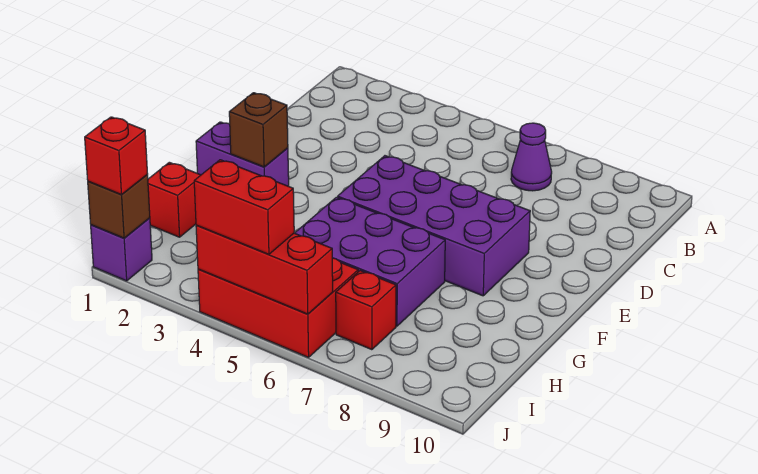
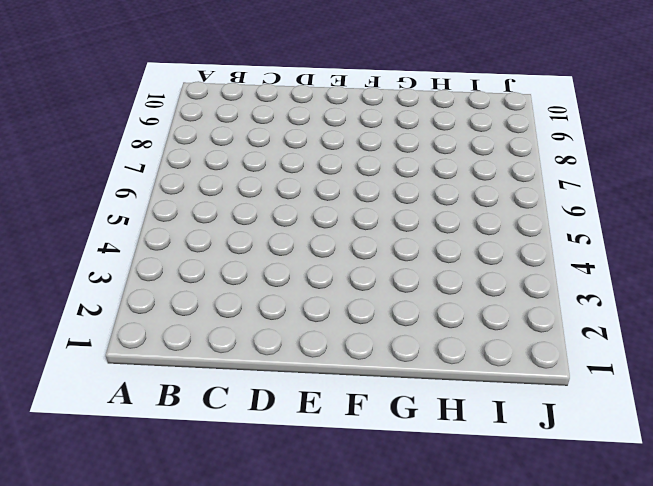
none -> purple 1x1 cone [511,123,552,191]
none -> purple 2x4 brick [338,156,530,296]
none -> purple 1x2 brick [196,122,289,186]

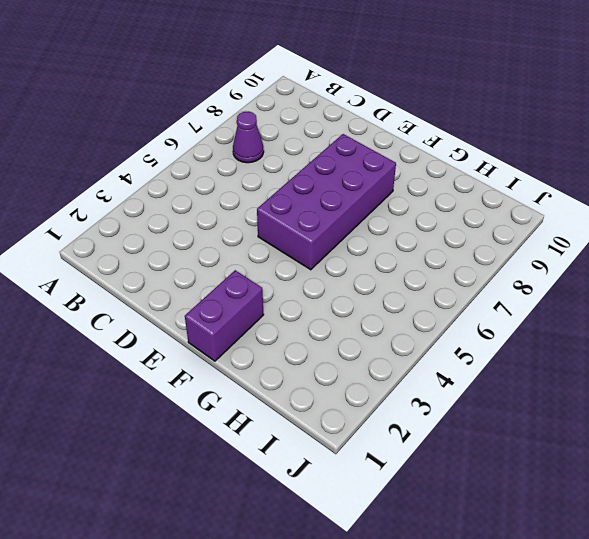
none -> purple 2x3 brick [295,197,445,326]
none -> red 1x1 brick [148,162,200,237]
none -> red 2x3 brick [198,258,358,357]

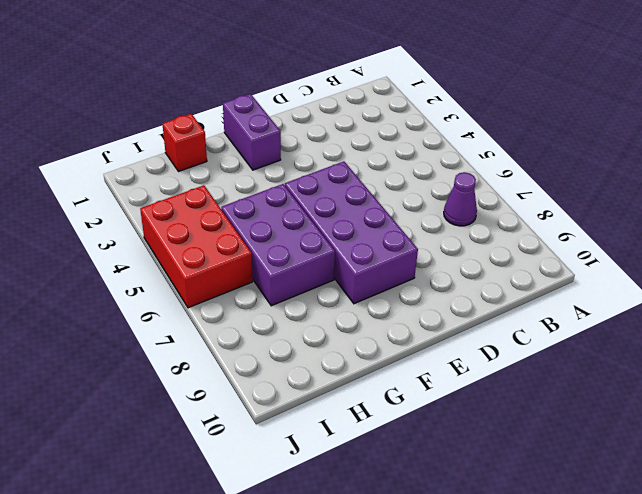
none -> red 1x1 brick [336,271,396,350]
none -> purple 1x1 brick [91,218,152,281]
none -> brown 1x1 brick [229,93,288,167]

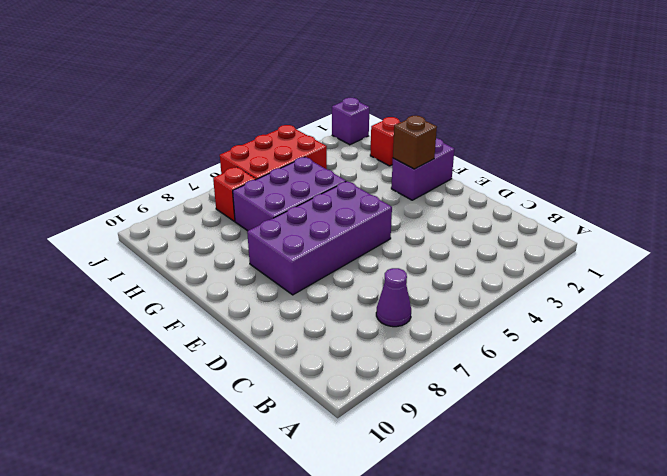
none -> brown 1x1 brick [88,175,150,238]
none -> red 1x3 brick [196,225,333,314]
none -> red 1x1 brick [85,117,148,195]

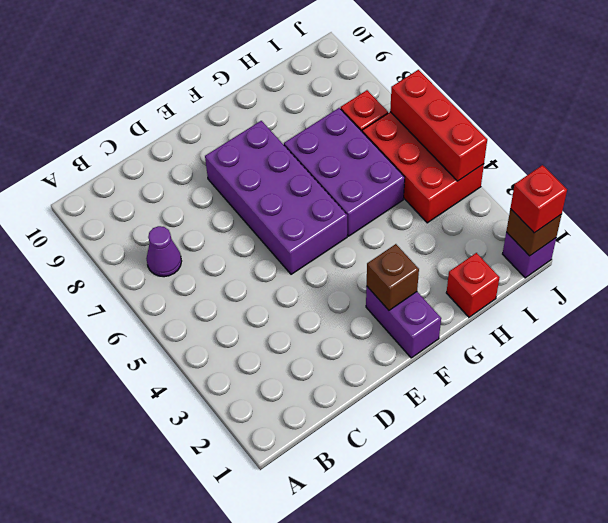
none -> red 1x2 brick [194,160,294,254]

